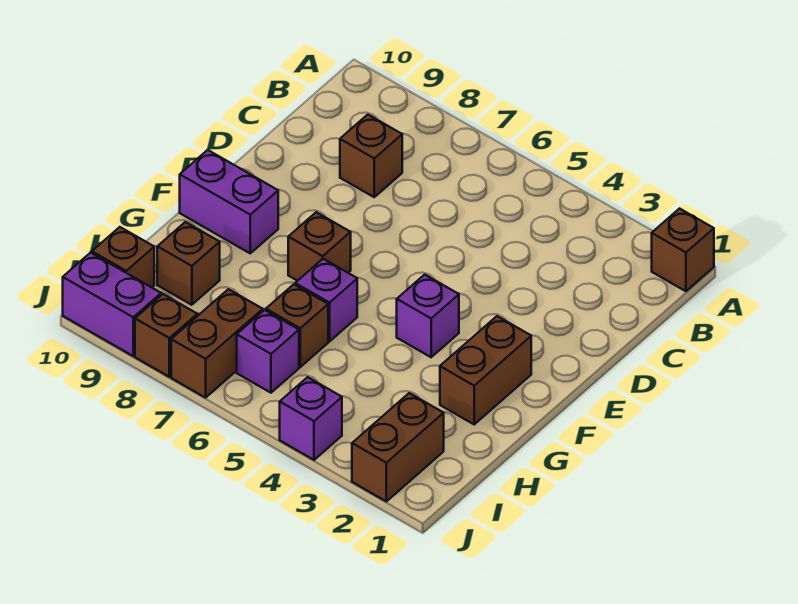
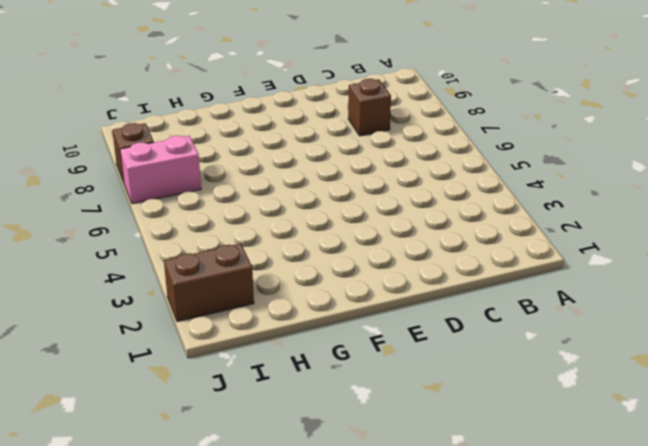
pink 1x2 brick [120,136,201,204] -> brown 1x2 brick [171,289,263,398]
none -> brown 1x1 brick [652,209,714,291]
none -> brown 1x2 brick [440,316,531,424]
none -> purple 1x1 brick [397,275,459,357]

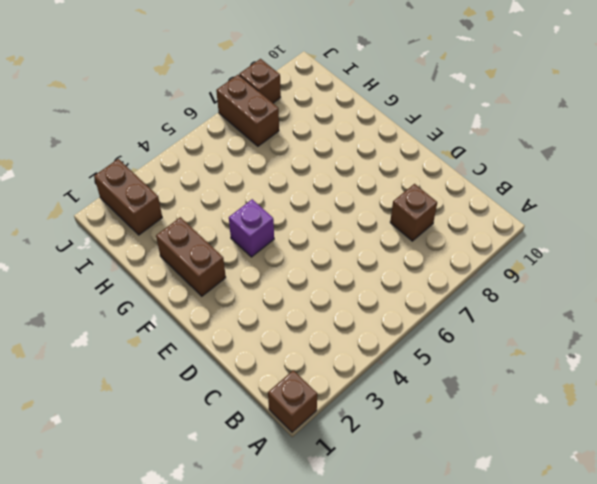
none -> brown 1x1 brick [288,212,351,281]
none -> purple 1x2 brick [180,150,278,253]
none -> purple 1x1 brick [295,259,357,341]

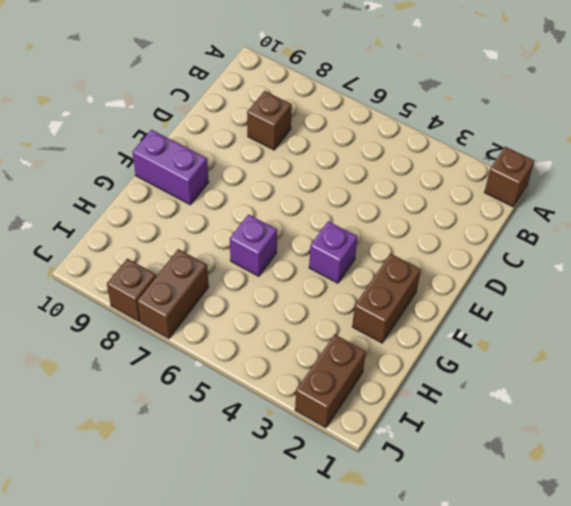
none -> brown 1x1 brick [288,212,351,281]
none -> brown 1x1 brick [266,284,328,367]
none -> brown 1x1 brick [157,222,220,305]

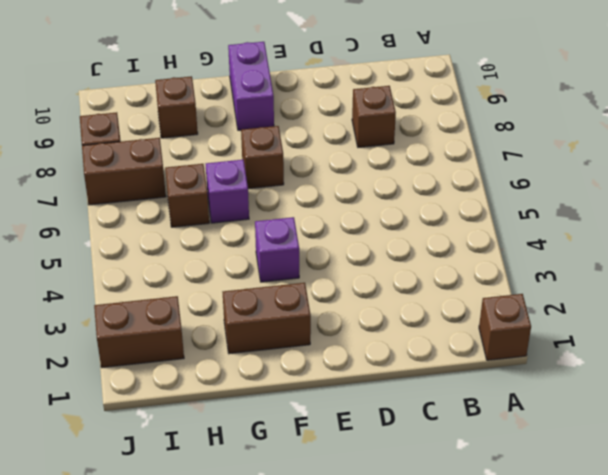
none -> purple 1x1 brick [237,310,299,393]
none -> brown 1x1 brick [92,227,154,287]
none -> purple 1x1 brick [280,377,342,460]

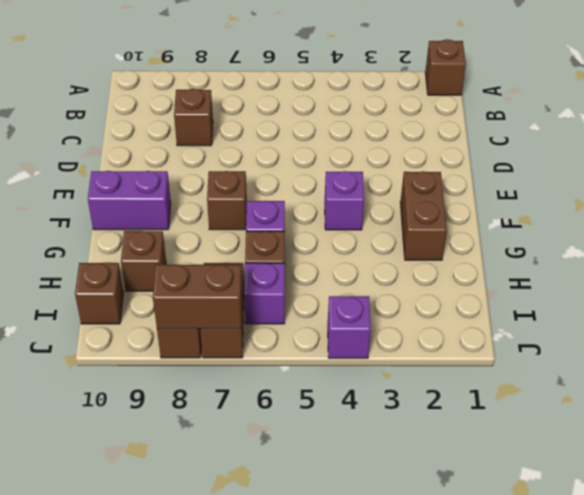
brown 1x2 brick [153,264,242,329] -> brown 1x2 brick turned to [352,393,444,501]
none -> purple 1x2 brick [63,253,161,356]

